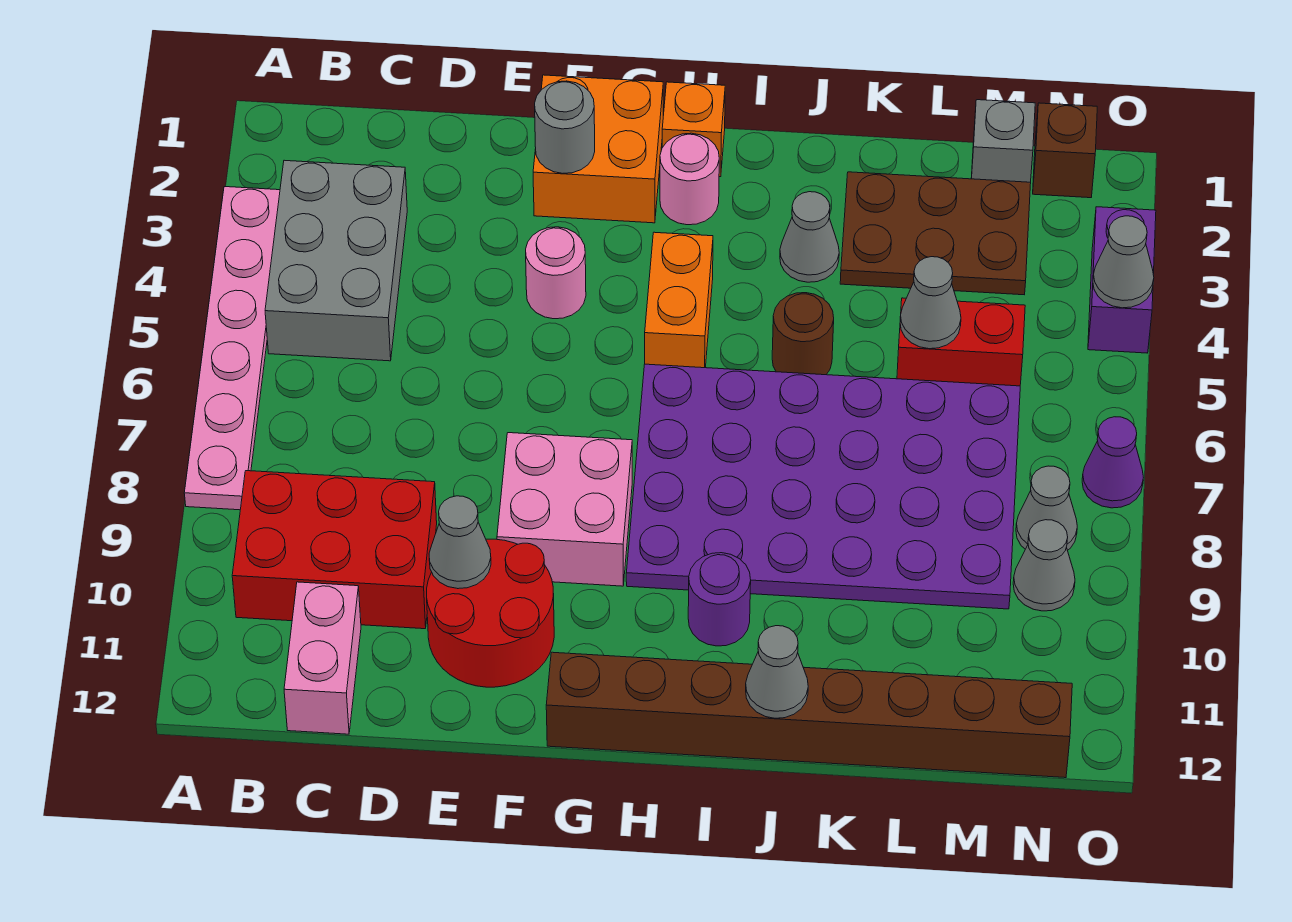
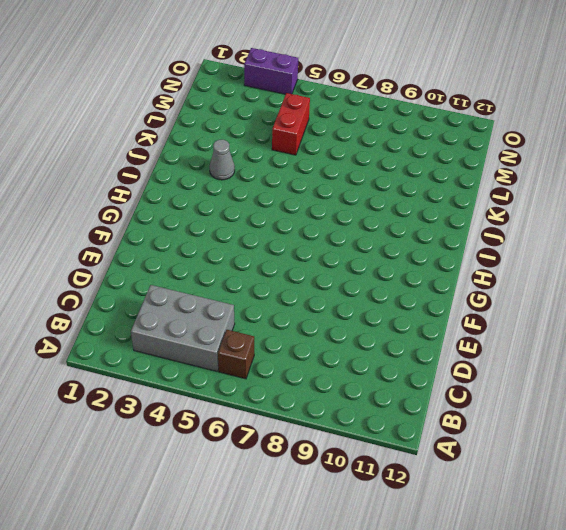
brown 1x1 brick [218,330,254,379] -> brown 1x1 brick moved to [1033,103,1097,198]
none -> pink 1x6 plate [184,187,280,510]
none -> red 2x3 brick [232,471,437,629]
none -> pink 1x2 brick [284,582,361,734]

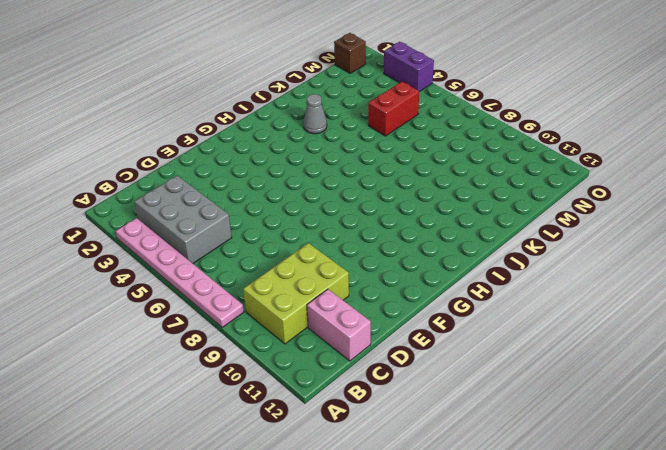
lime 2x3 brick [243,243,349,344] -> red 2x3 brick [232,471,437,629]
none -> red 2x2 round brick [427,539,554,687]
none -> orange 2x2 brick [533,75,663,223]
none -> pink 1x1 round brick [526,227,586,319]

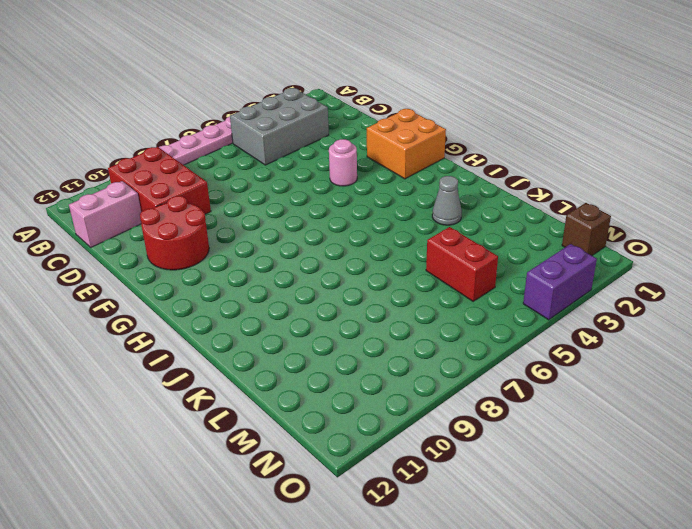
none -> pink 2x2 brick [497,433,632,586]
none -> brown 1x8 brick [546,652,1072,778]
none -> orange 1x1 brick [662,82,725,177]

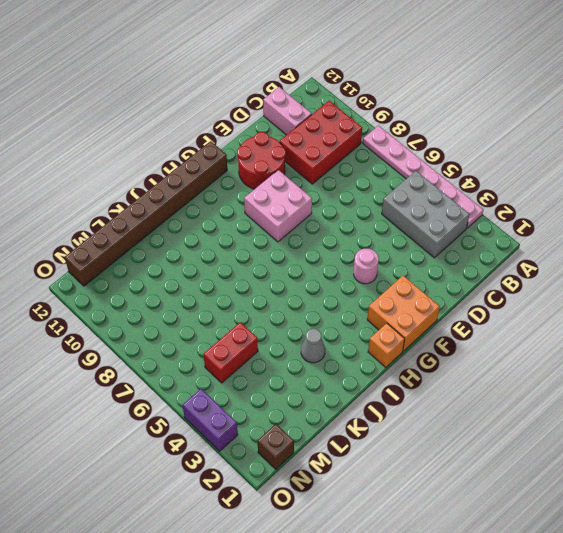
none -> pink 1x1 round brick [660,133,719,225]
none -> orange 1x2 brick [645,232,713,368]
none -> purple 4x6 plate [626,364,1020,609]

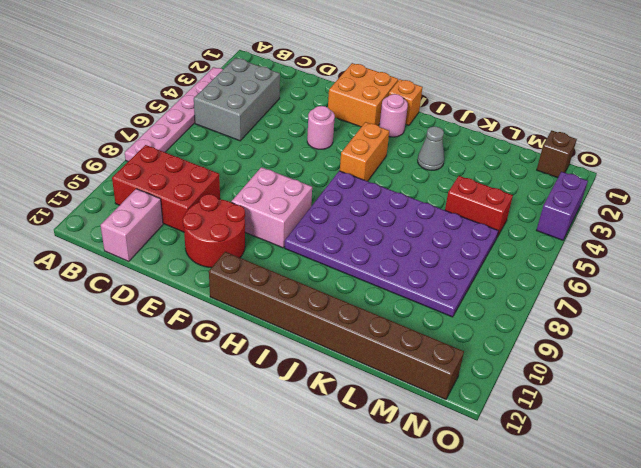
none -> purple 1x1 round brick [688,553,751,646]
none -> brown 1x1 round brick [772,293,834,375]
none -> brown 2x3 plate [840,172,1031,295]

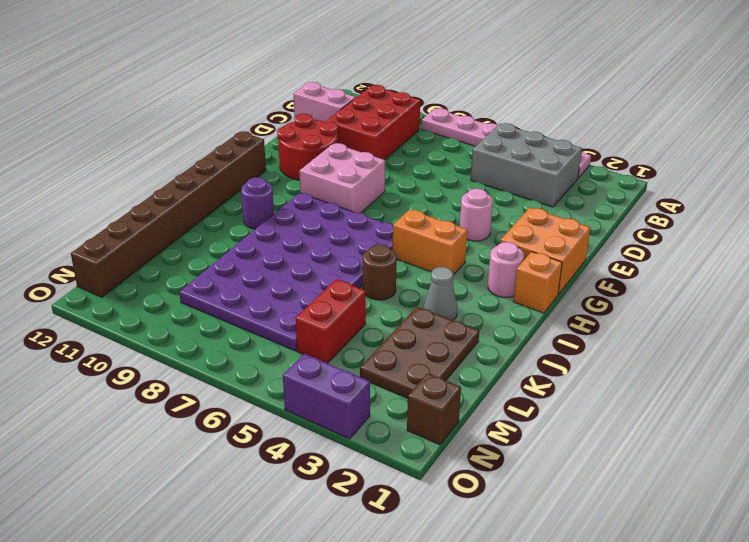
none -> grey 1x1 brick [971,100,1035,182]
none -> grey 1x1 cone [1016,466,1077,550]
none -> grey 1x1 cone [1013,520,1075,611]

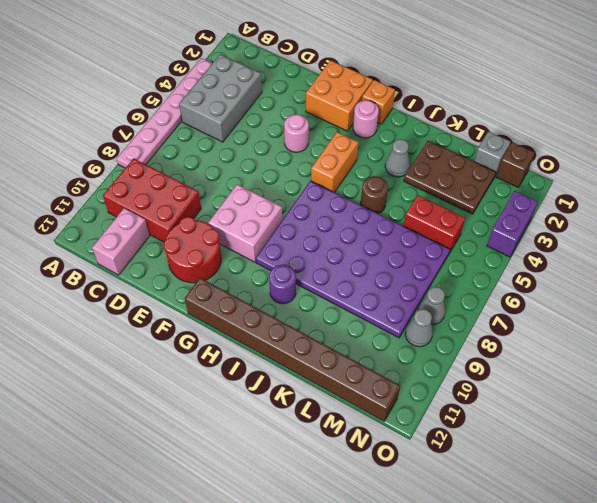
none -> purple 1x1 cone [1082,417,1143,508]
none -> grey 1x1 cone [429,496,491,589]
none -> grey 1x1 round brick [535,81,595,173]

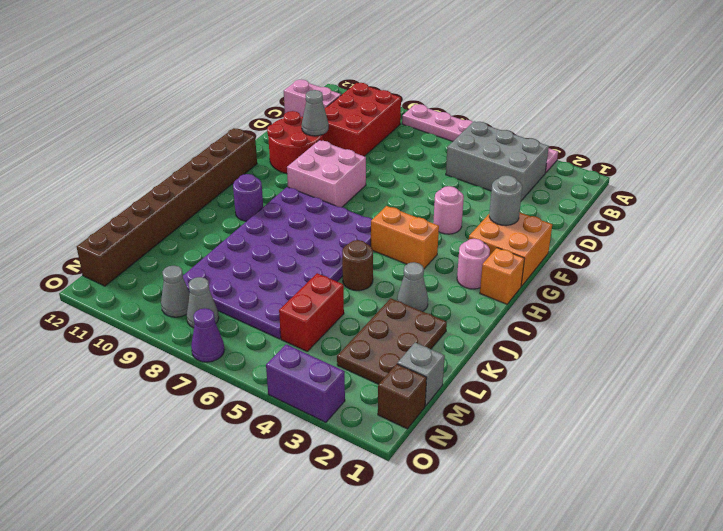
none -> grey 1x1 cone [746,626,808,718]
none -> grey 1x1 cone [900,257,961,349]
none -> grey 1x1 cone [1093,216,1154,308]

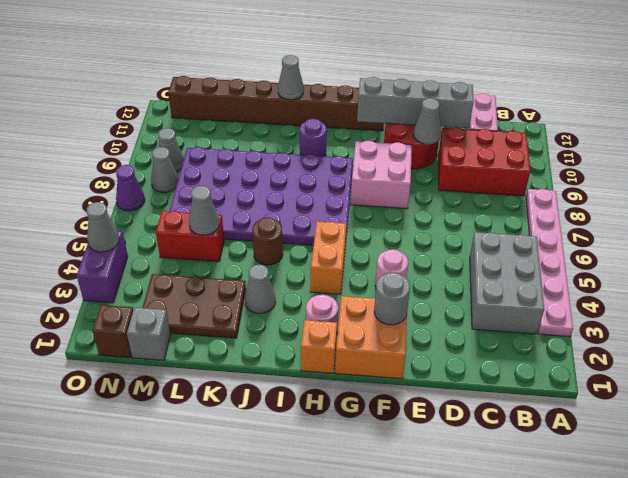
grey 1x4 brick [357,77,474,128] -> none

